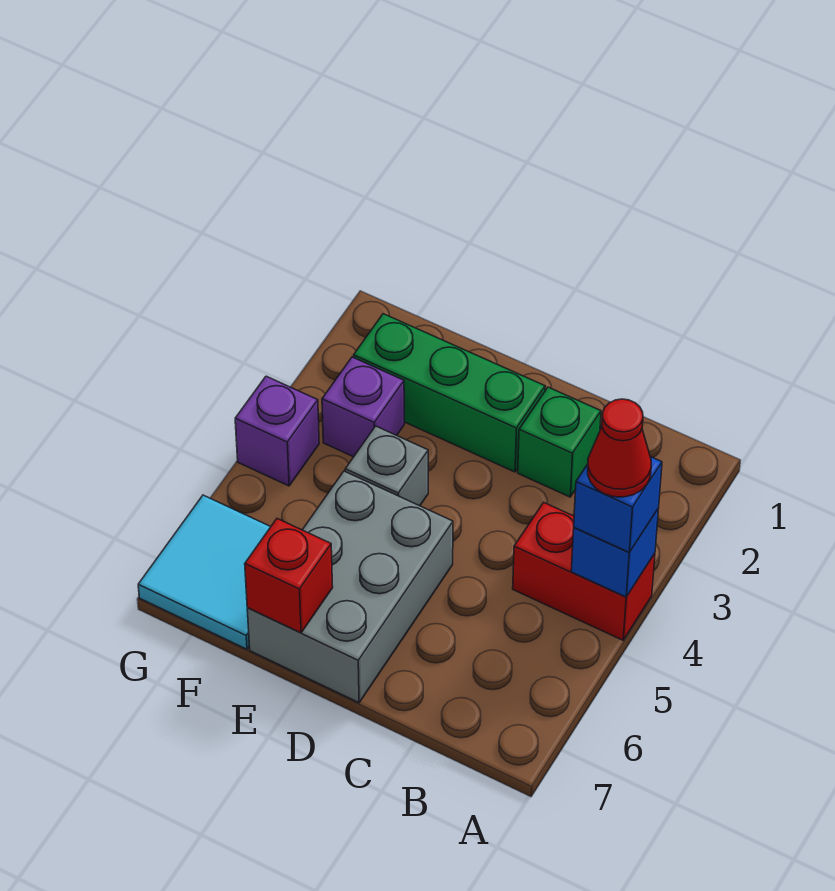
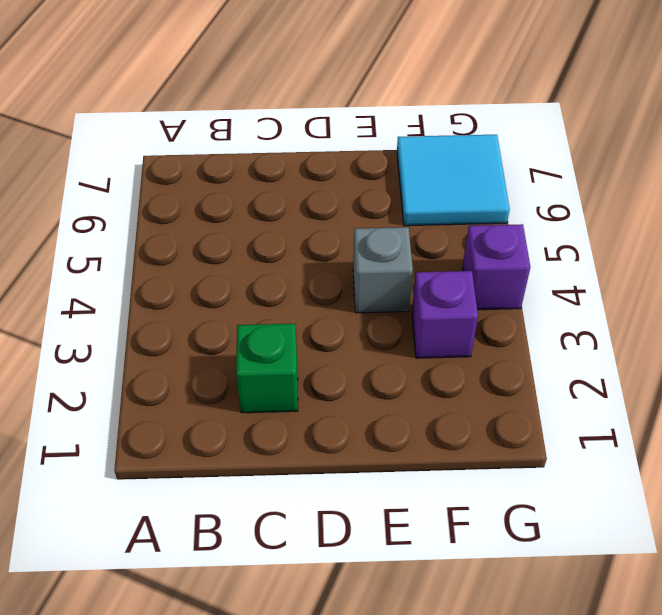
none -> red 1x2 brick [513,502,655,640]
none -> green 1x3 brick [354,314,545,472]
none -> grey 2x3 brick [247,471,453,703]

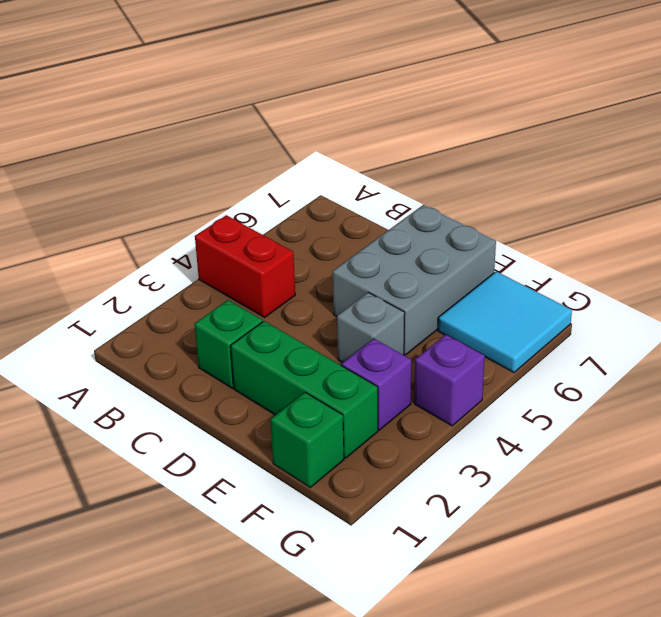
green 1x1 brick [271,392,344,487] -> none
none -> blue 1x1 brick [571,509,658,597]
none -> red 1x1 brick [245,519,333,633]
none -> blue 1x1 brick [574,457,662,552]

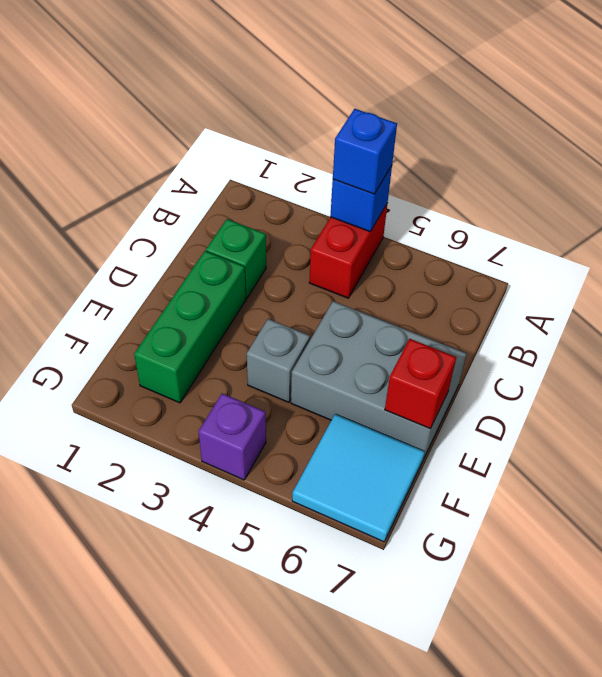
none -> purple 1x1 brick [322,357,404,457]
none -> red 1x1 cone [588,399,651,497]

